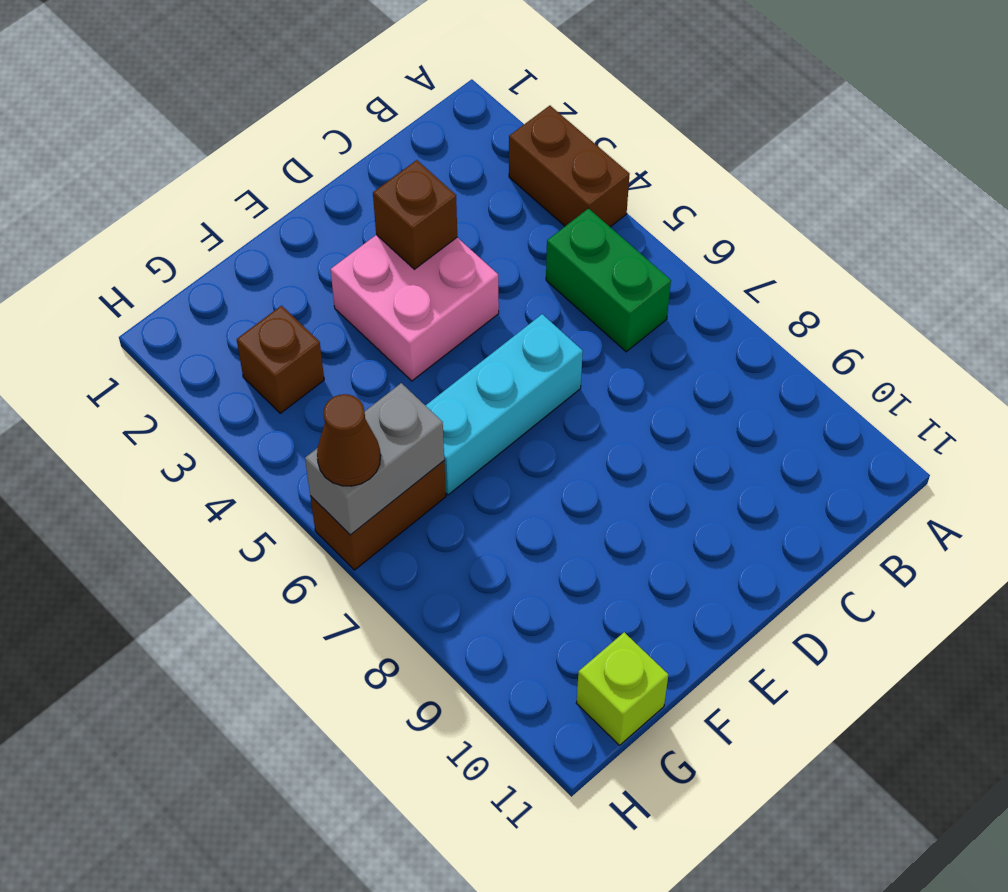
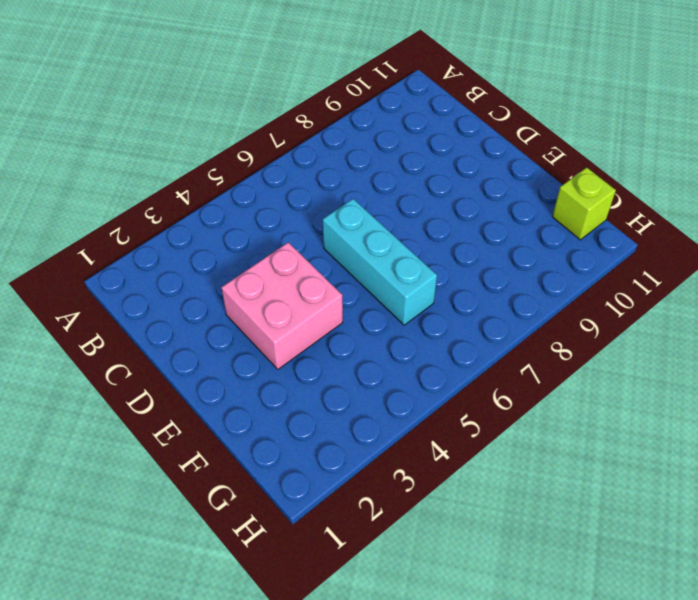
none -> brown 1x2 brick [509,106,630,227]
none -> green 1x2 brick [546,208,671,352]

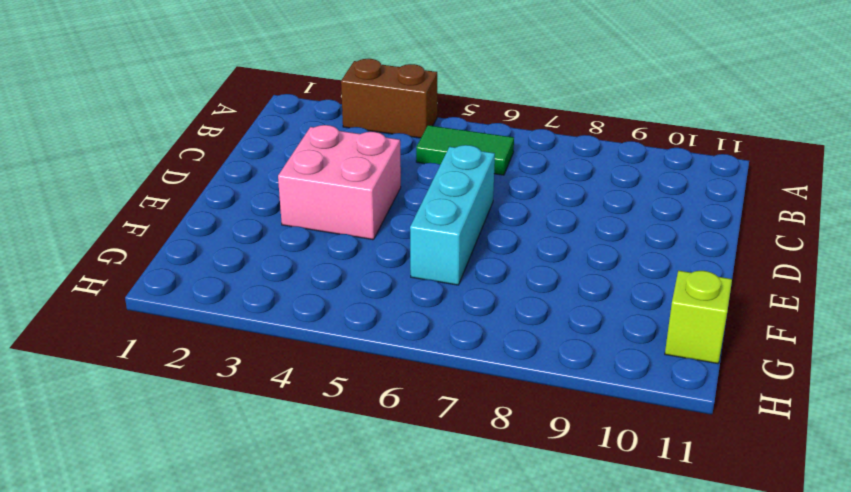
green 1x2 tile [416,125,514,175] -> green 1x2 brick [546,208,671,352]
none -> brown 1x1 brick [237,306,324,413]
none -> brown 1x2 brick [310,461,446,570]

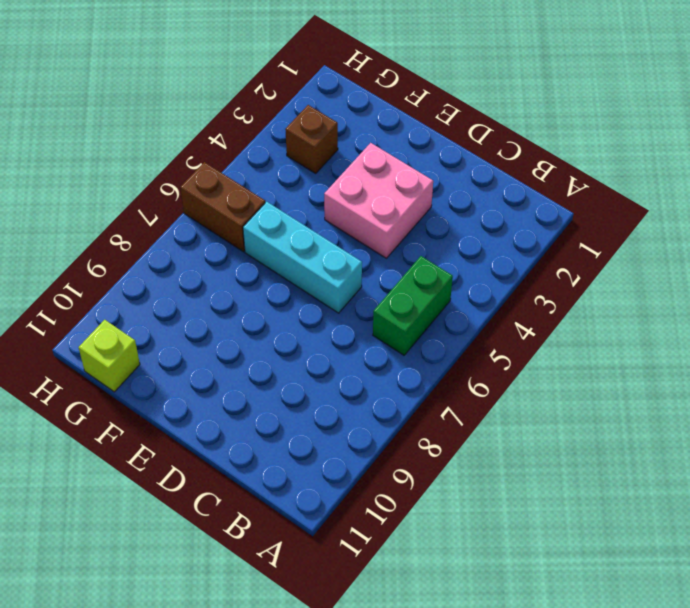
none -> brown 1x2 brick [509,106,630,227]
none -> brown 1x1 brick [373,160,457,269]

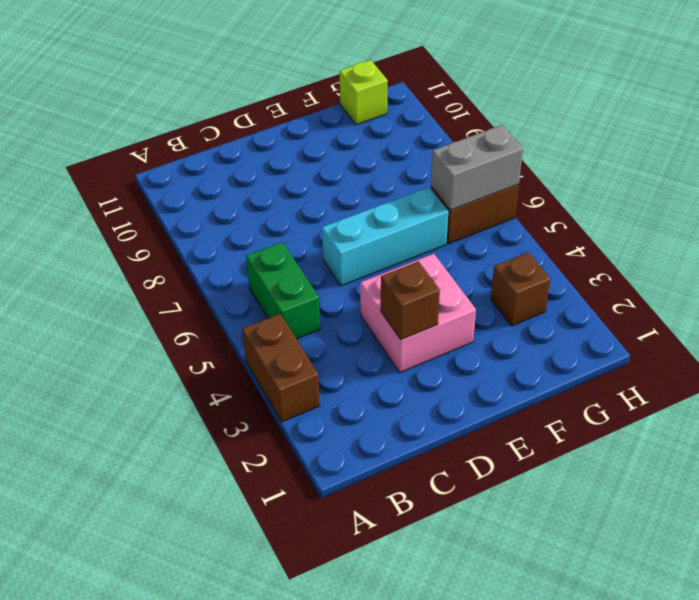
none -> brown 1x1 cone [317,394,381,486]

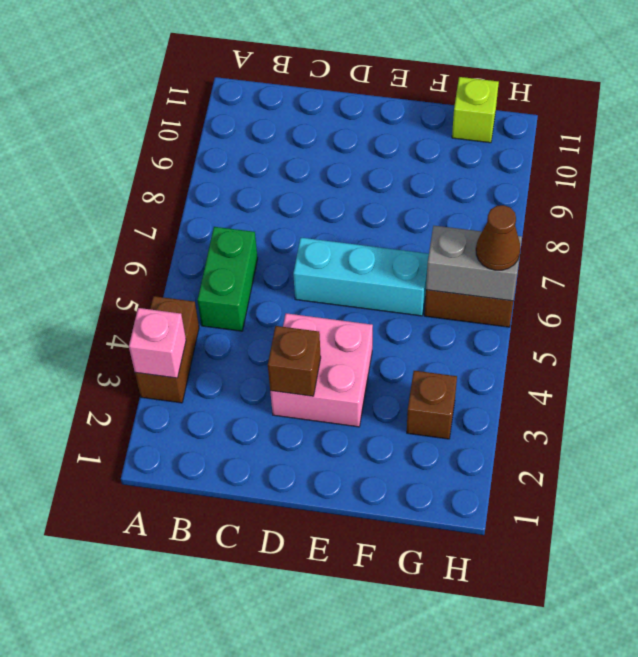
pink 1x1 brick [129,308,186,378] -> none

